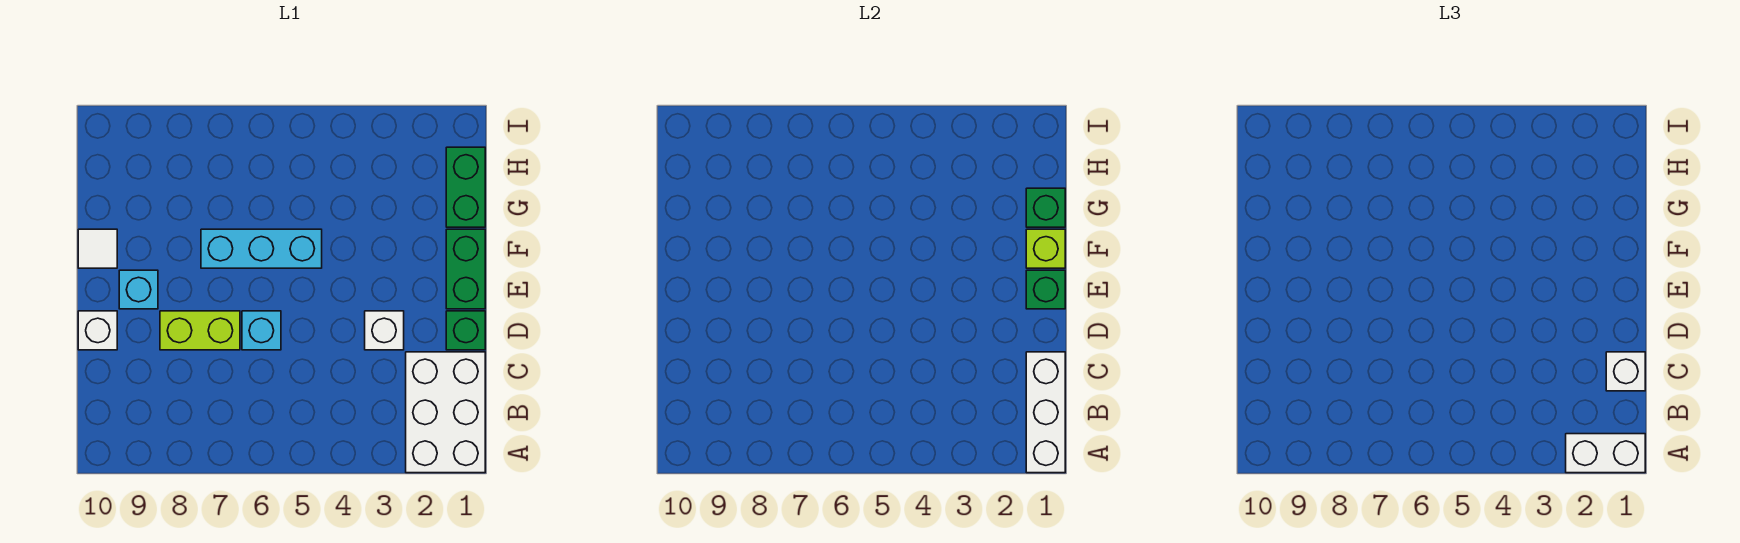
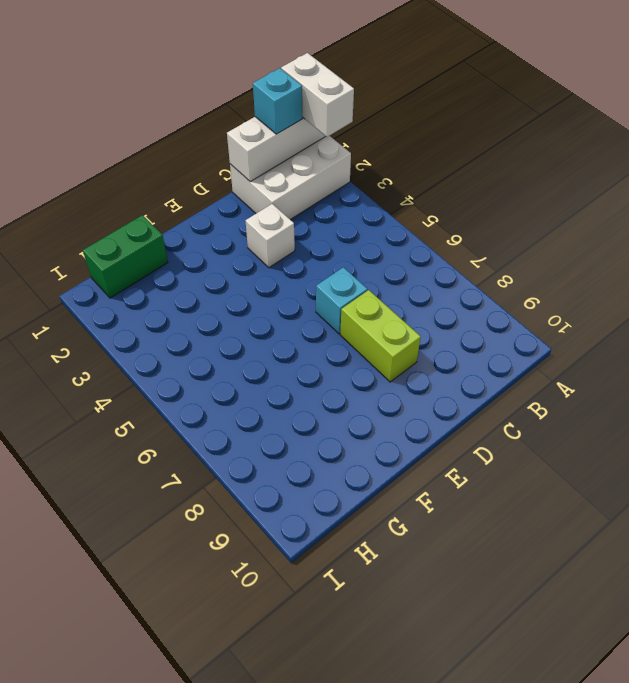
cyan 1x1 brick [253,68,302,134] -> cyan 1x1 brick moved to [119,270,158,309]
none -> green 1x1 brick [446,311,485,350]
none -> white 1x1 brick [78,311,117,350]
none -> green 1x2 brick [446,229,485,309]

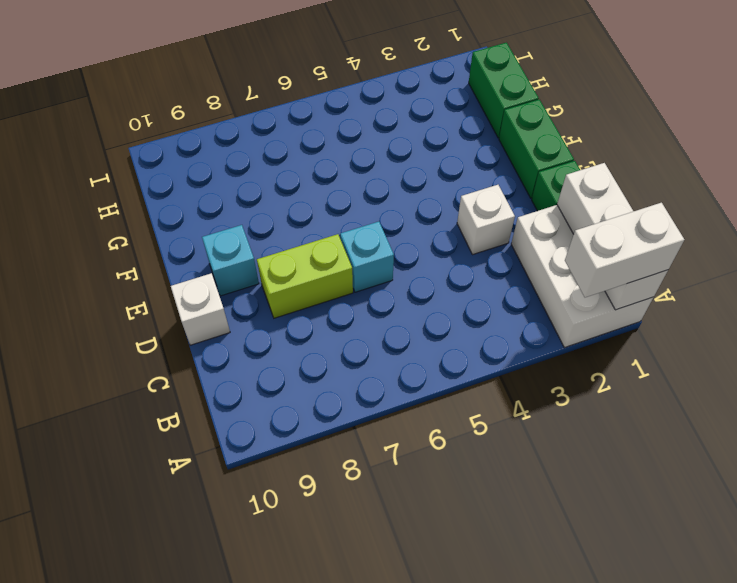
none -> cyan 1x3 brick [201,229,322,268]
none -> white 1x1 tile [78,229,117,268]
none -> green 1x1 brick [1026,270,1065,309]

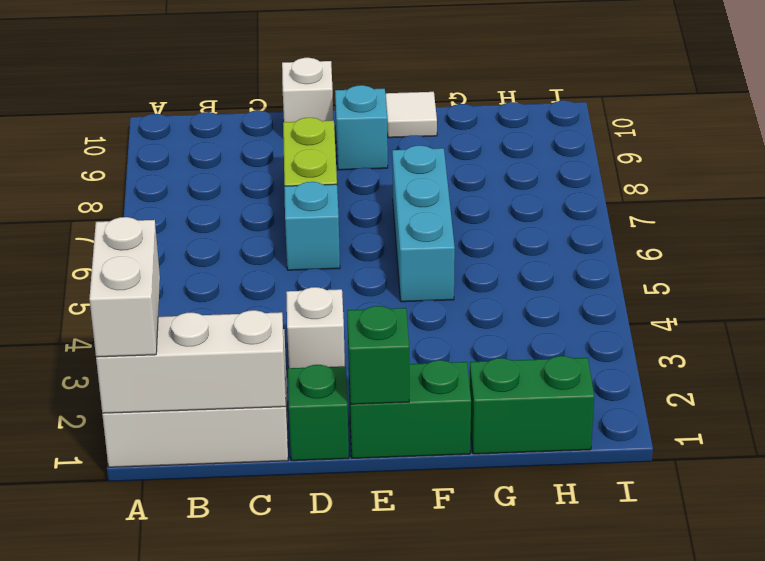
none -> lime 1x1 brick [1026,229,1065,268]
none -> green 1x1 brick [1026,188,1065,227]
none -> white 1x1 brick [1606,352,1645,391]

